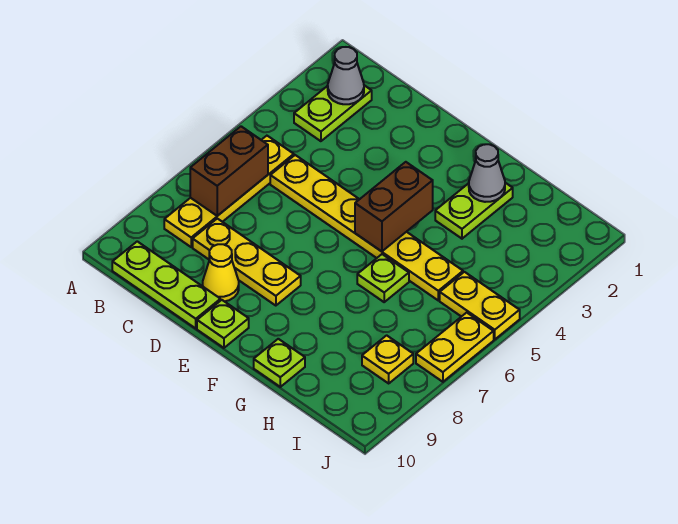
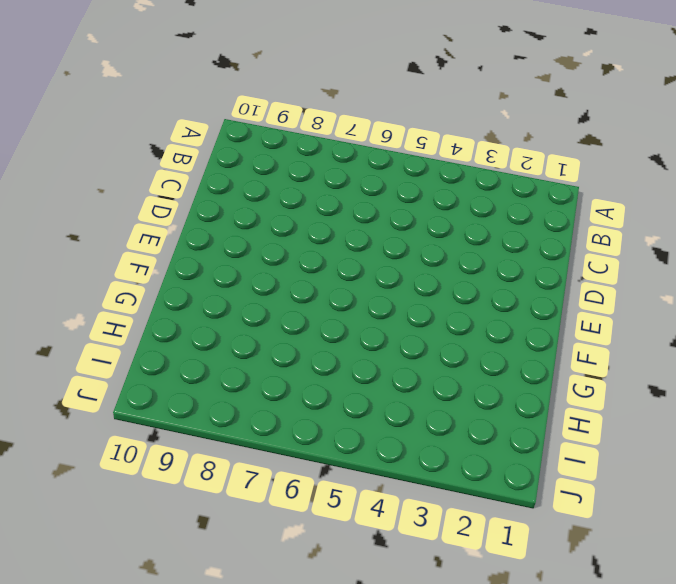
none -> lime 1x2 plate [294,85,372,141]
none -> yellow 1x4 plate [164,136,294,247]
none -> lime 1x3 plate [112,241,220,328]

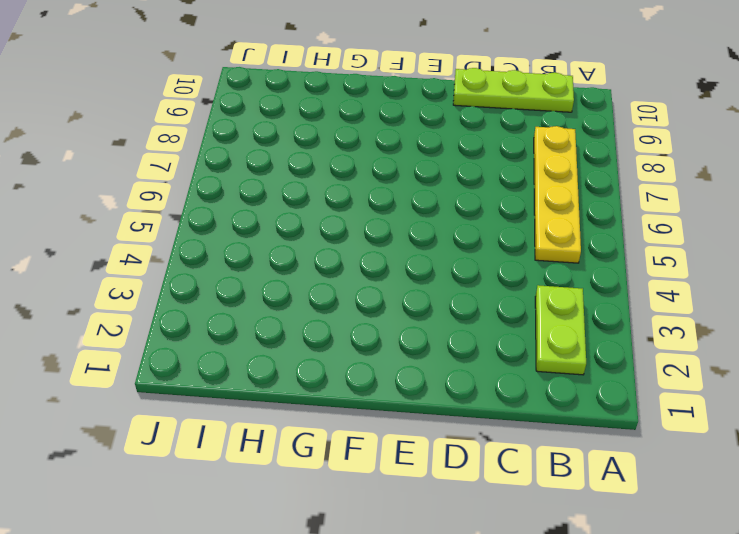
none -> yellow 1x6 plate [270,155,463,300]
none -> yellow 1x3 plate [193,219,301,306]
none -> yellow 1x1 cone [203,244,239,302]

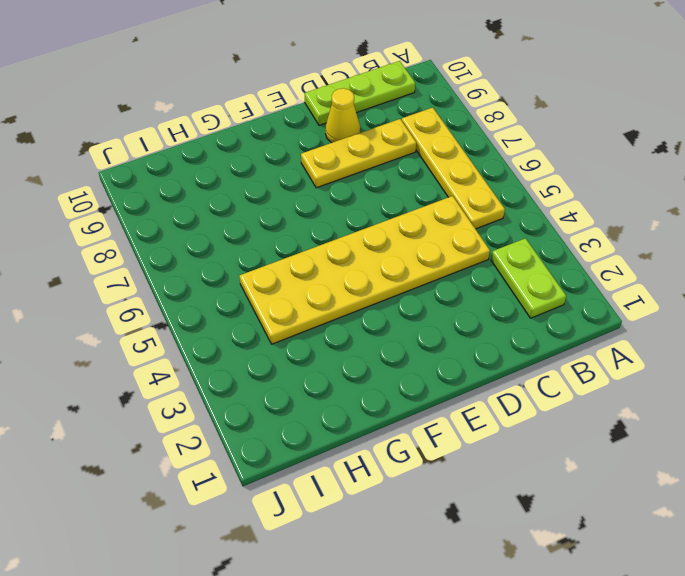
yellow 2x6 plate [240,196,490,344] -> yellow 1x6 plate [270,155,463,300]
none -> lime 1x1 plate [197,300,249,348]
none -> lime 1x2 plate [435,183,513,239]
none -> lime 1x1 plate [357,254,409,302]

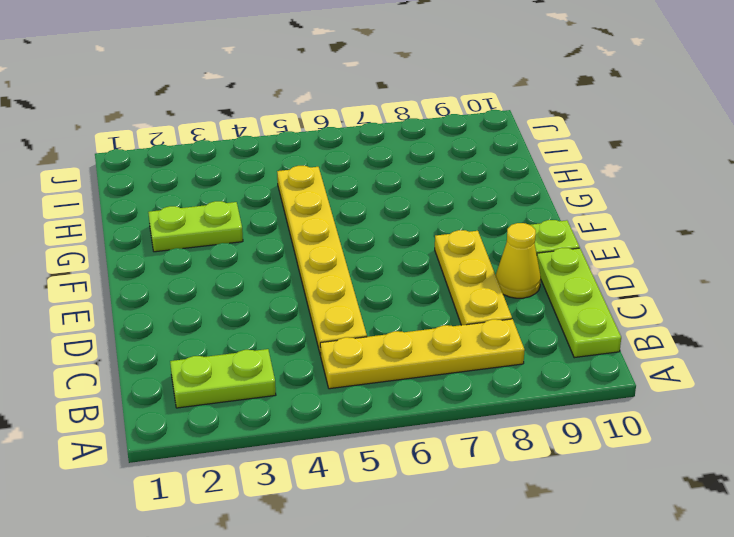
none -> lime 1x1 plate [357,254,409,302]
none -> lime 1x1 plate [254,339,305,387]
none -> yellow 1x2 plate [440,272,520,339]

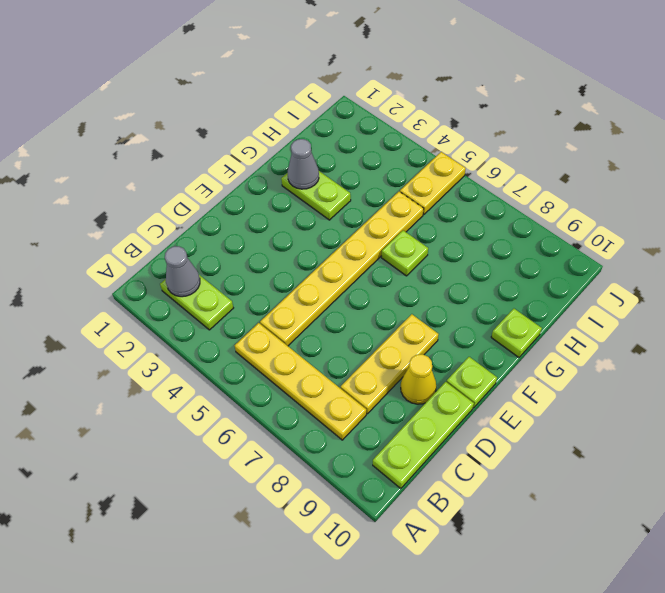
none -> yellow 1x1 plate [362,335,413,383]
none -> yellow 1x2 plate [416,313,494,382]
none -> brown 1x2 brick [190,126,268,216]

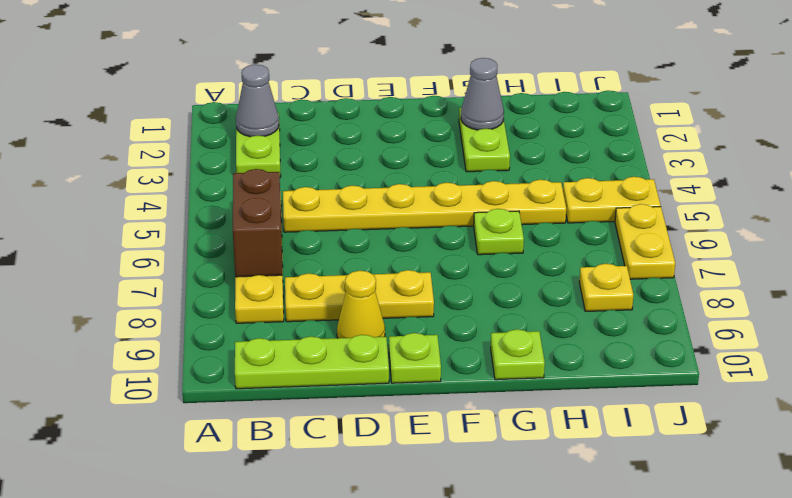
none -> brown 1x2 brick [355,162,433,251]

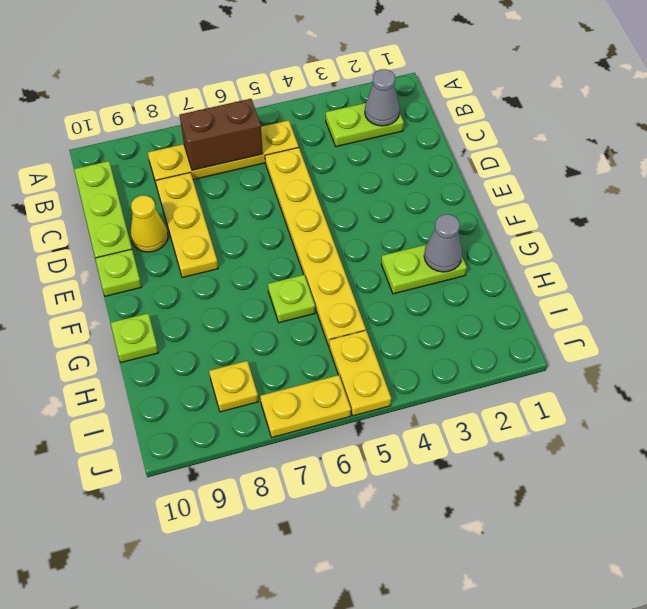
none -> brown 1x2 brick [355,162,433,251]

